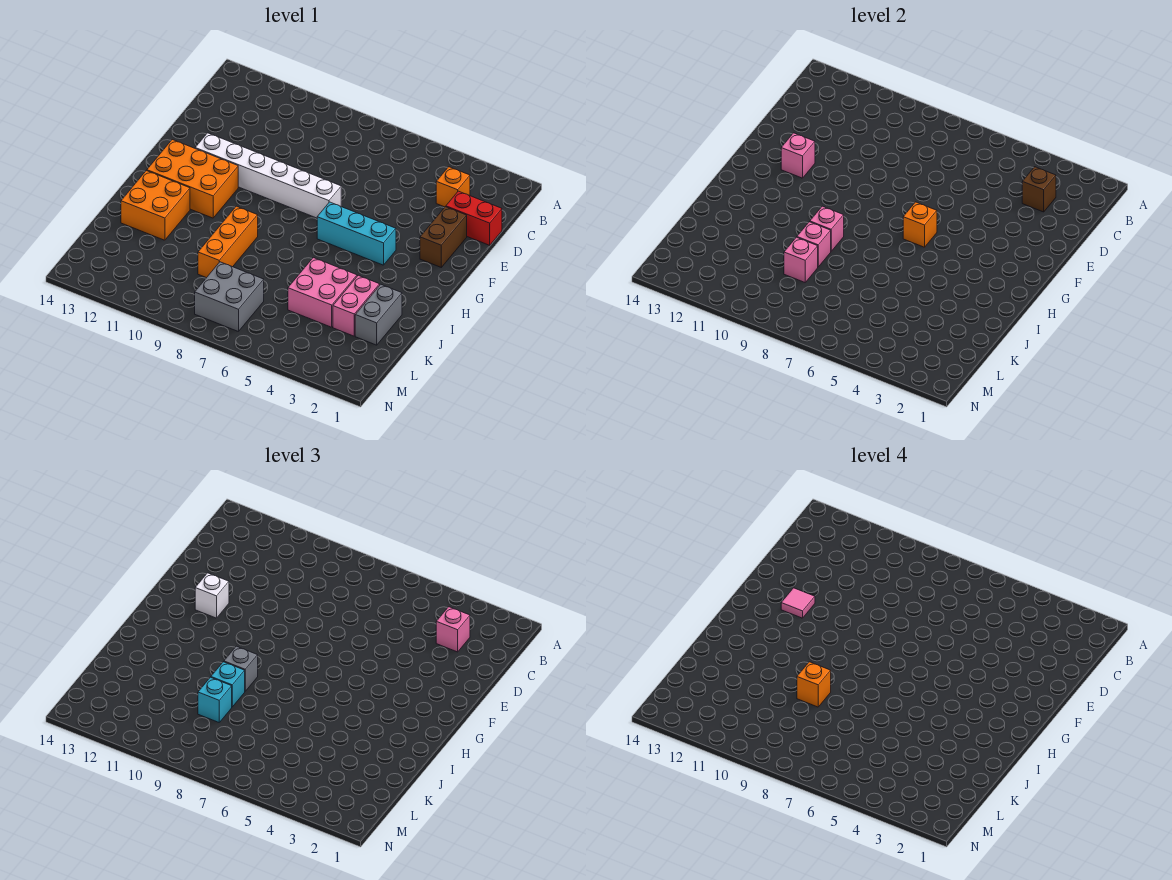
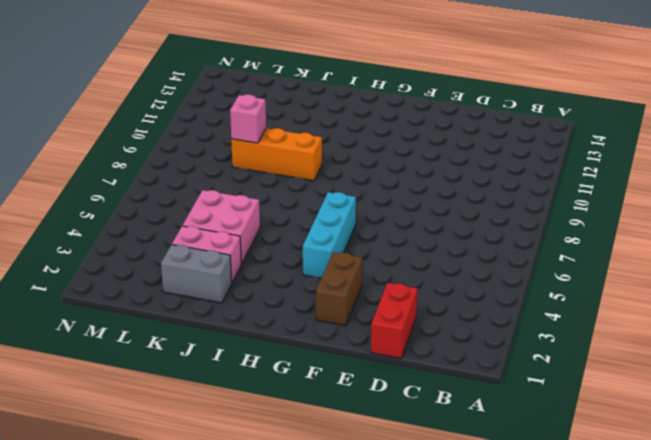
brown 1x2 brick [316,252,362,326] -> brown 1x2 brick turned to [420,207,467,267]
none -> orange 1x1 brick [436,167,470,207]
none -> white 1x6 brick [195,133,341,218]
none -> orange 2x3 brick [147,140,238,218]

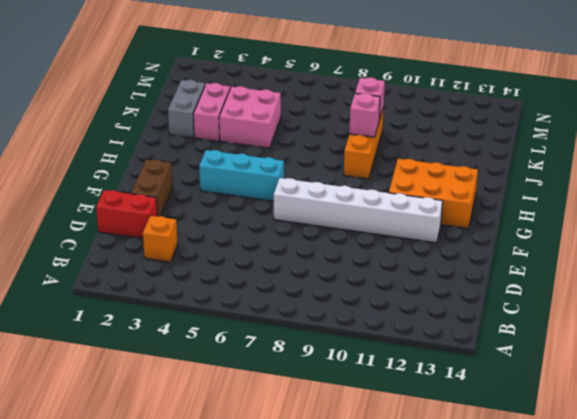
none -> orange 2x2 brick [121,171,190,240]
none -> grey 2x2 brick [195,262,264,332]
none -> brown 1x1 brick [1022,167,1056,212]

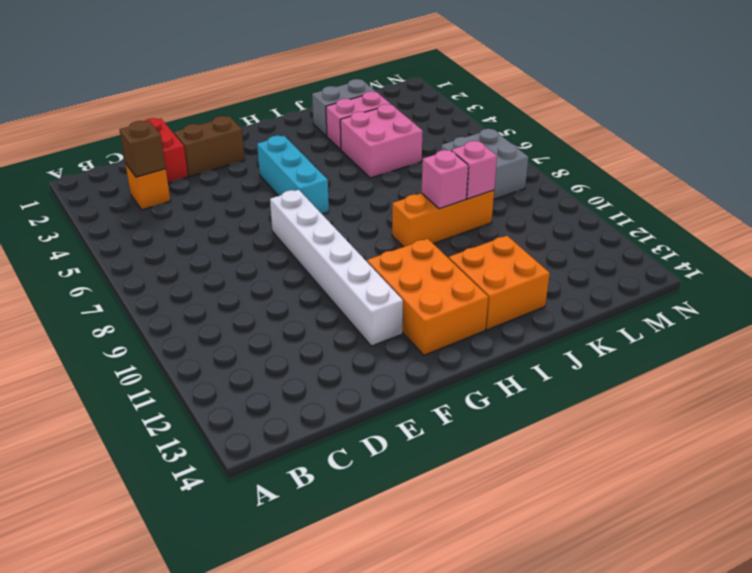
none -> pink 1x1 brick [781,133,815,178]
none -> orange 1x1 brick [903,202,937,247]
none -> pink 1x1 brick [810,206,844,251]

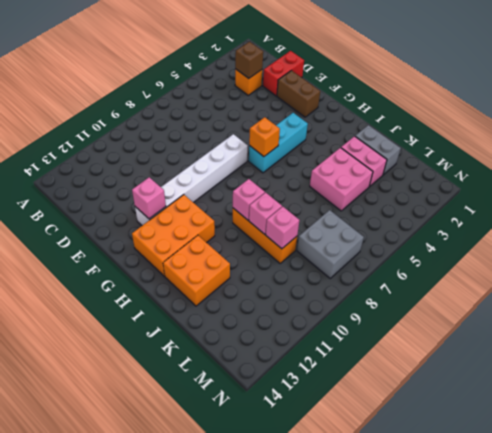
none -> pink 1x1 brick [436,607,470,652]
none -> white 1x1 brick [195,573,229,618]
none -> grey 1x1 brick [224,646,258,691]

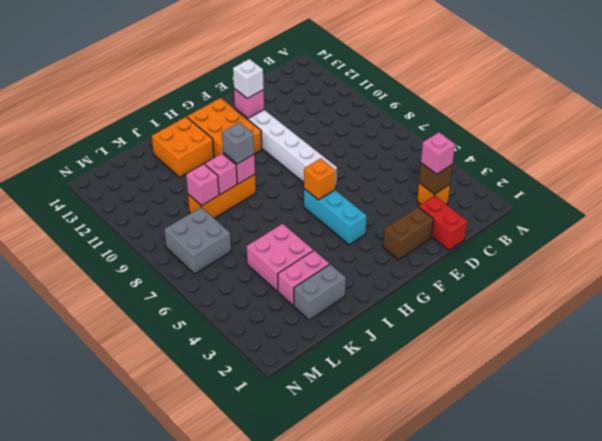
none -> cyan 1x1 brick [211,662,245,707]
none -> cyan 1x1 brick [198,677,232,722]
none -> pink 1x1 tile [781,588,815,618]

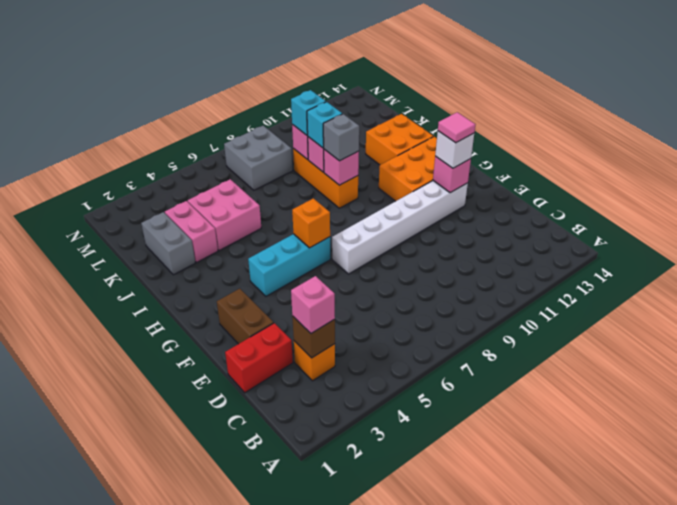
none -> orange 1x1 brick [797,662,831,707]

